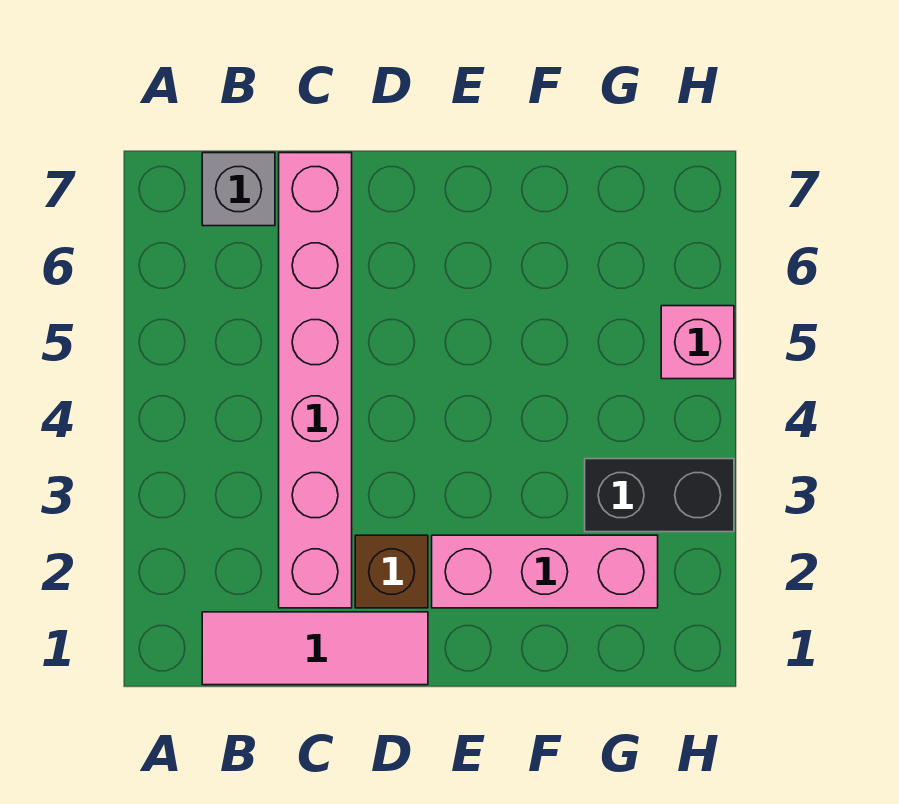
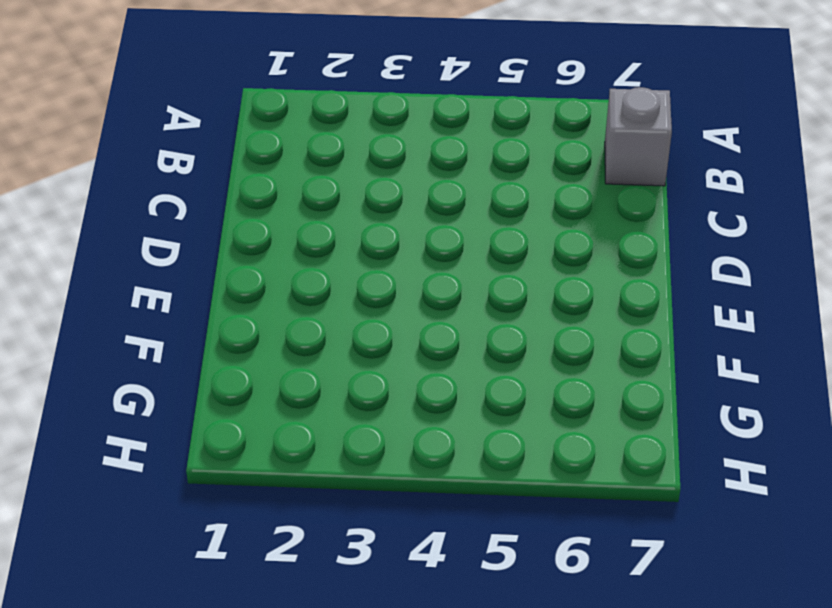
none -> pink 1x3 tile [202,612,428,685]
none -> pink 1x6 brick [279,153,352,608]

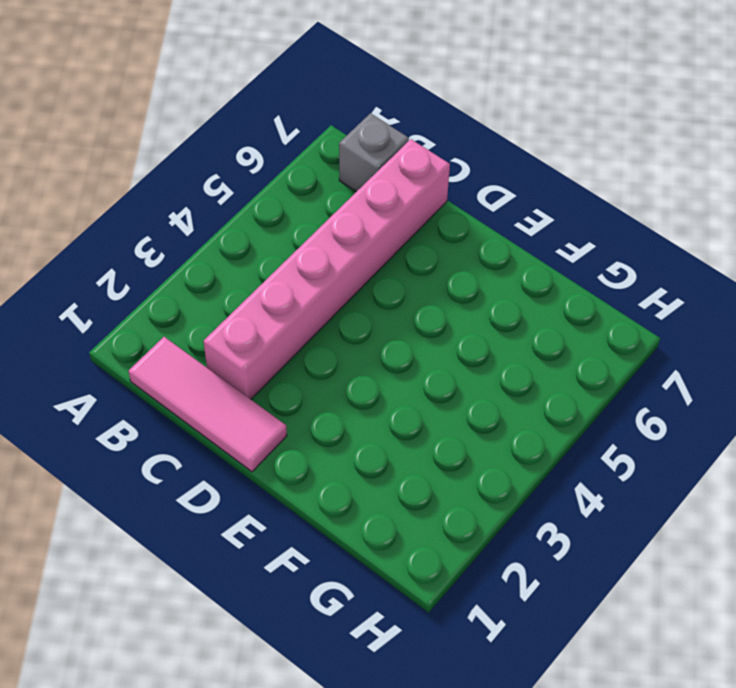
none -> brown 1x1 brick [355,535,428,608]
none -> pink 1x3 brick [432,535,658,608]

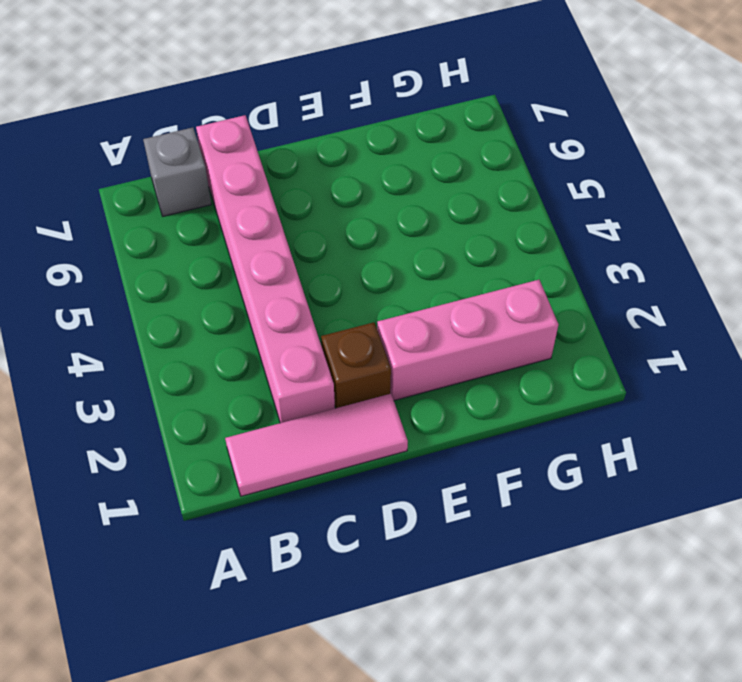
none -> black 1x2 brick [585,459,734,532]
none -> pink 1x1 brick [661,306,734,379]

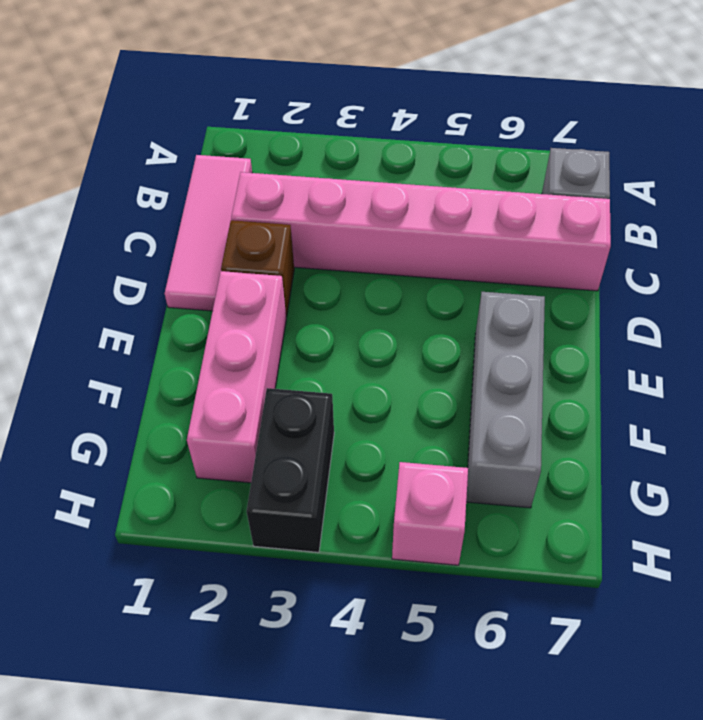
grey 1x3 brick [466,292,545,508] -> none

